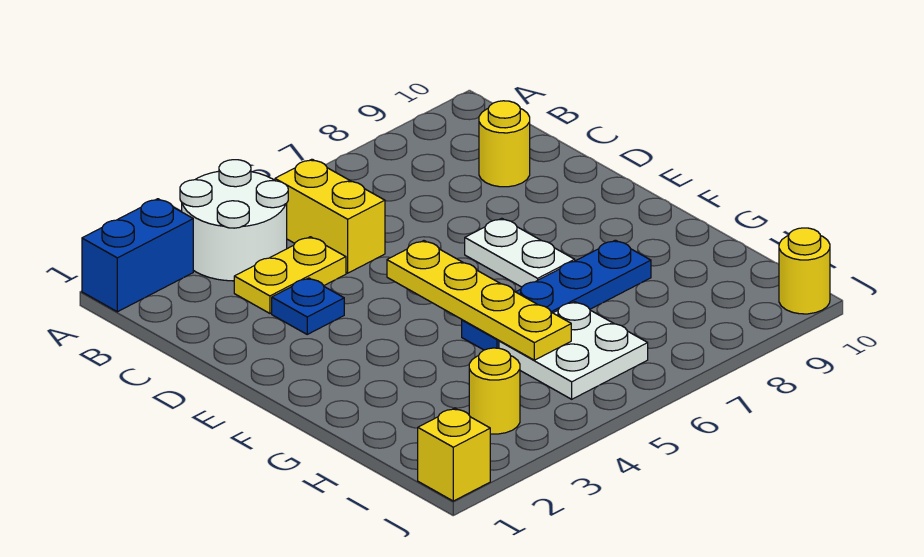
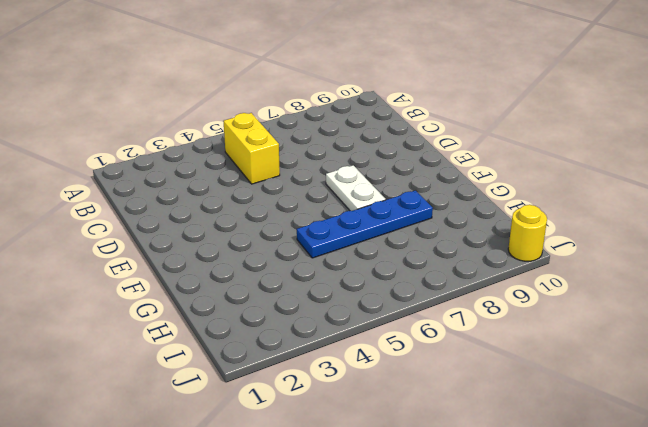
none -> blue 1x2 brick [82,199,193,312]
none -> white 2x2 round brick [180,160,288,281]
none -> yellow 1x2 plate [234,237,346,313]

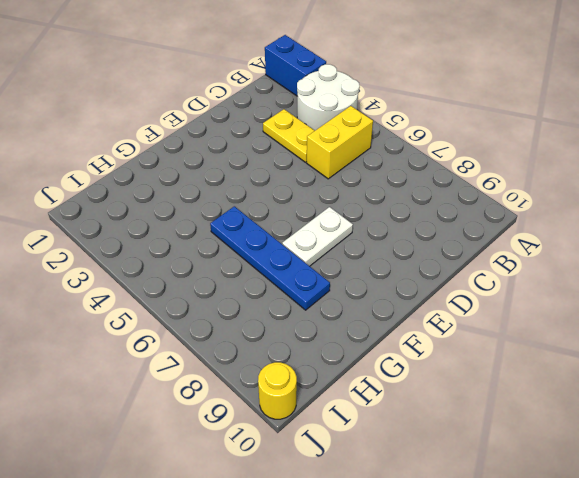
none -> yellow 1x1 round brick [479,101,530,187]
none -> blue 1x1 plate [272,278,344,334]
none -> white 2x2 plate [499,302,648,399]

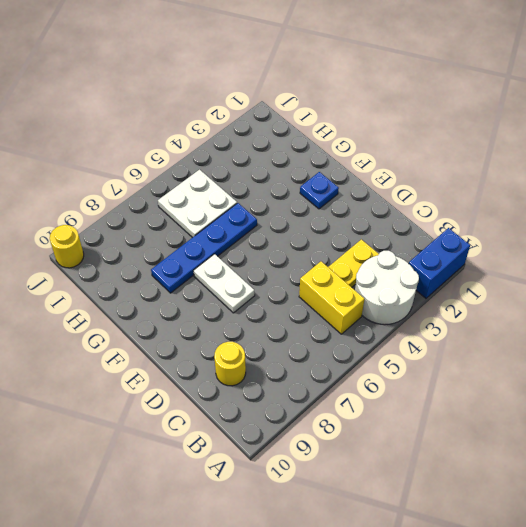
blue 1x1 plate [300,172,339,209] -> blue 1x1 plate moved to [272,278,344,334]
none -> yellow 1x1 round brick [469,348,520,434]
none -> yellow 1x1 brick [418,408,490,501]
none -> yellow 1x4 plate [387,241,571,360]

